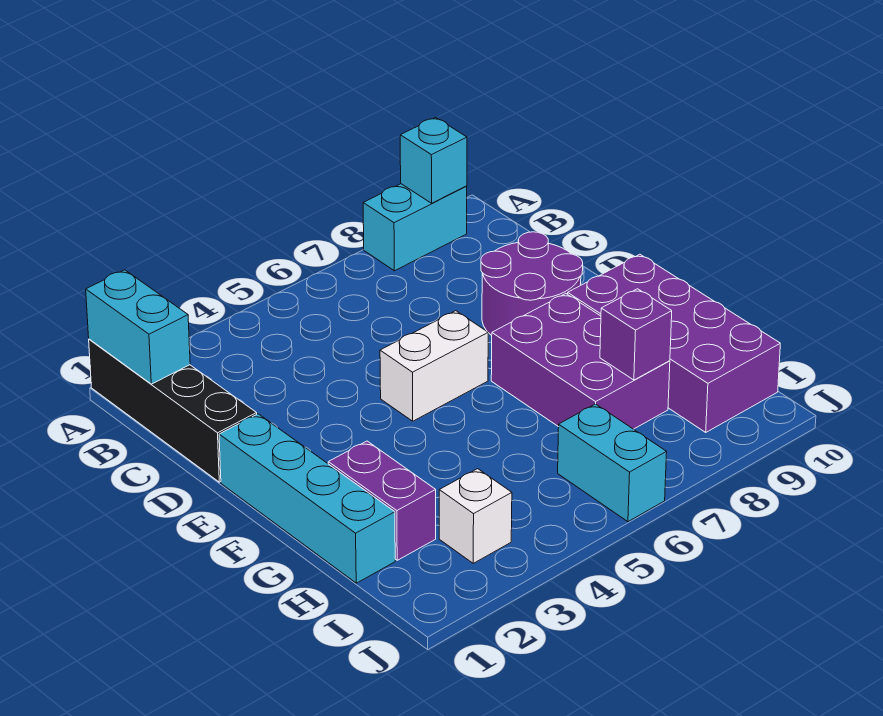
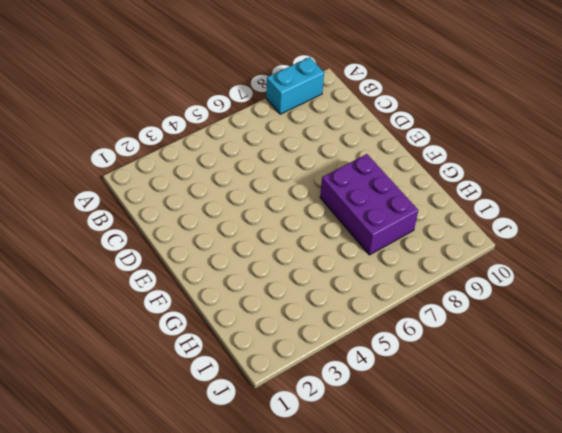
none -> black 1x4 brick [89,339,257,482]
none -> purple 2x2 round brick [481,232,583,335]
none -> cyan 1x4 brick [219,414,395,583]

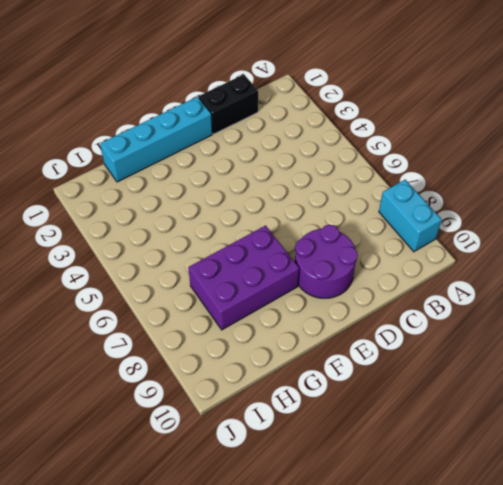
black 1x2 brick [198,75,258,134] -> black 1x4 brick [89,339,257,482]
none -> white 1x2 brick [380,311,488,421]
none -> purple 2x4 brick [568,254,780,432]
none -> purple 1x2 brick [328,441,436,560]

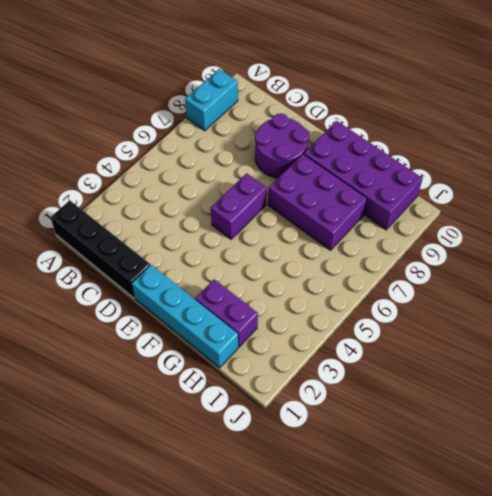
purple 1x2 brick [211,173,267,239] -> white 1x2 brick [380,311,488,421]
none -> white 1x1 brick [439,469,512,563]
none -> cyan 1x2 brick [558,404,667,522]
none -> cyan 1x2 brick [86,270,190,384]

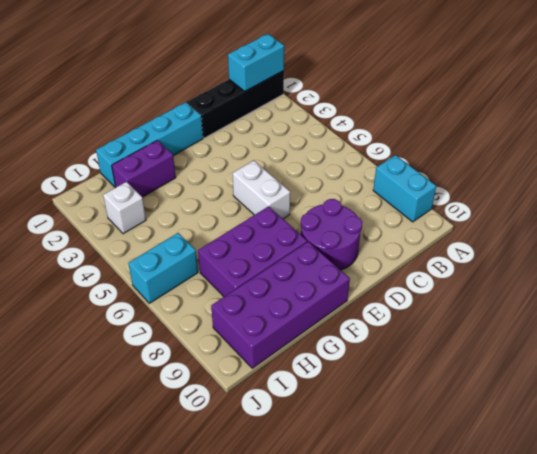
none -> cyan 1x1 brick [400,118,467,203]
none -> purple 1x1 brick [600,289,672,380]

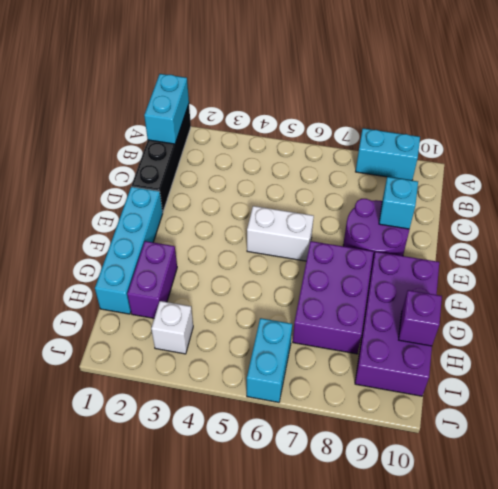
cyan 1x1 brick [379,177,418,229] -> cyan 1x1 brick moved to [400,118,467,203]
purple 1x1 brick [399,290,442,346] -> purple 1x1 brick moved to [600,289,672,380]

